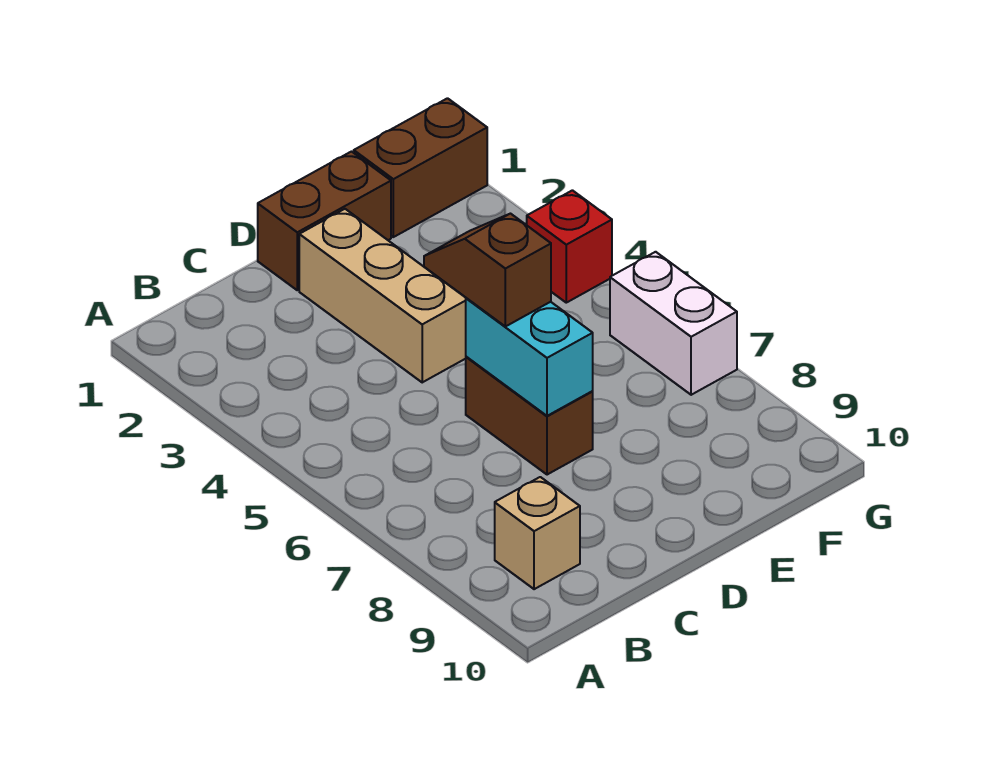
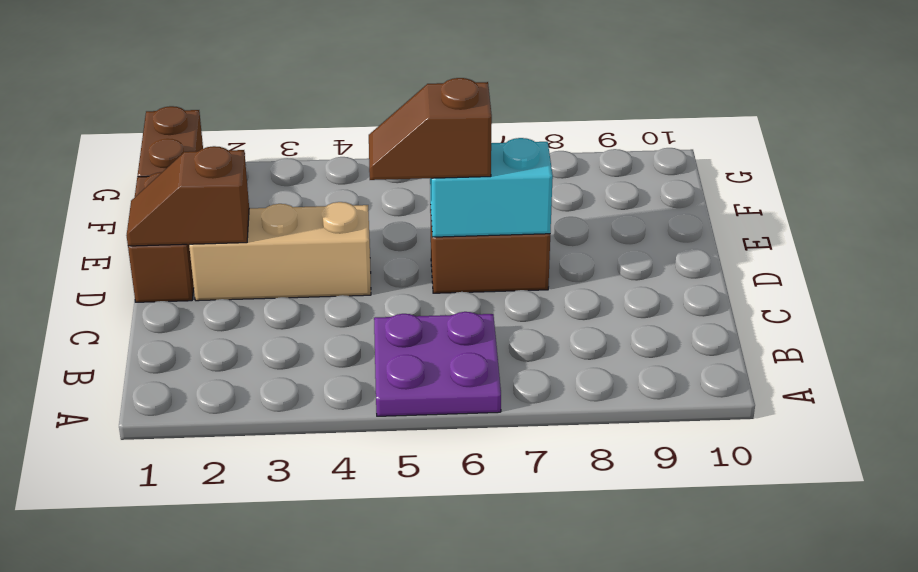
purple 2x2 plate [374,312,501,416] -> none
brown 1x2 slope [126,146,249,246] -> none
none -> tan 1x1 brick [495,477,580,589]
none -> red 1x1 brick [527,190,612,303]

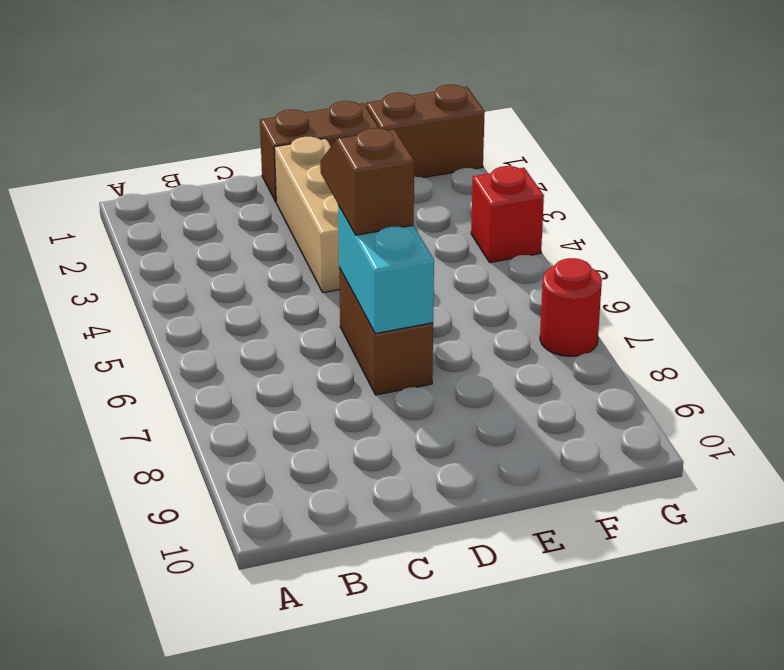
red 1x1 round brick [540,258,602,356] -> white 1x2 brick [610,252,737,395]
none -> tan 1x1 brick [495,477,580,589]

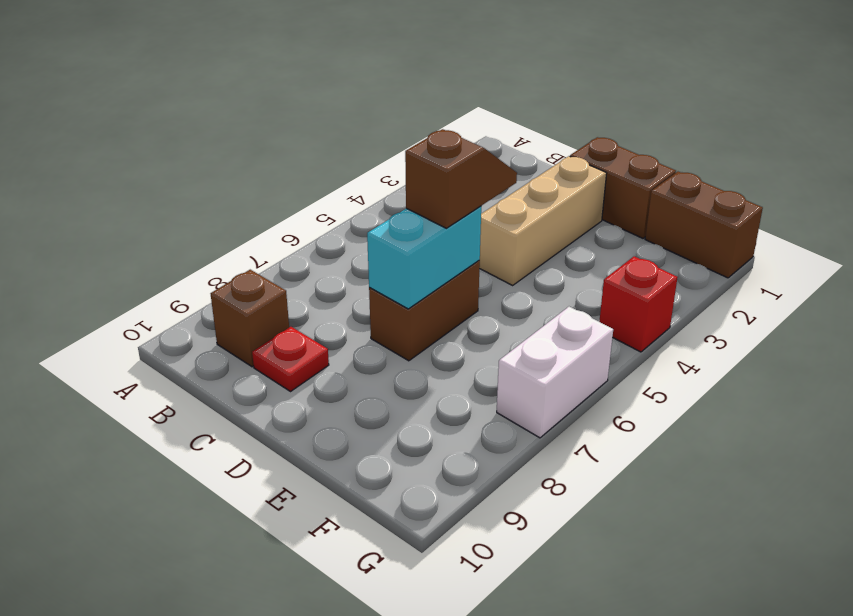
brown 1x1 brick [211,270,289,367] -> tan 1x1 brick [495,477,580,589]
red 1x1 plate [252,327,329,391] -> none

